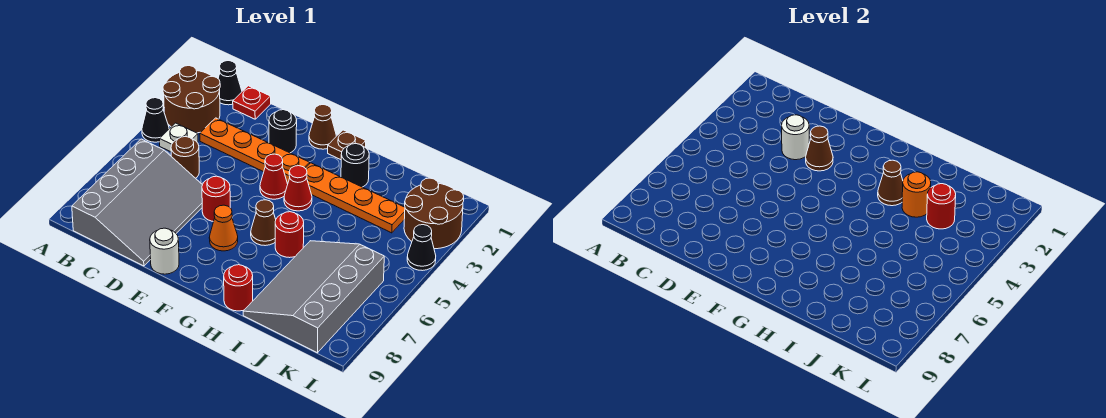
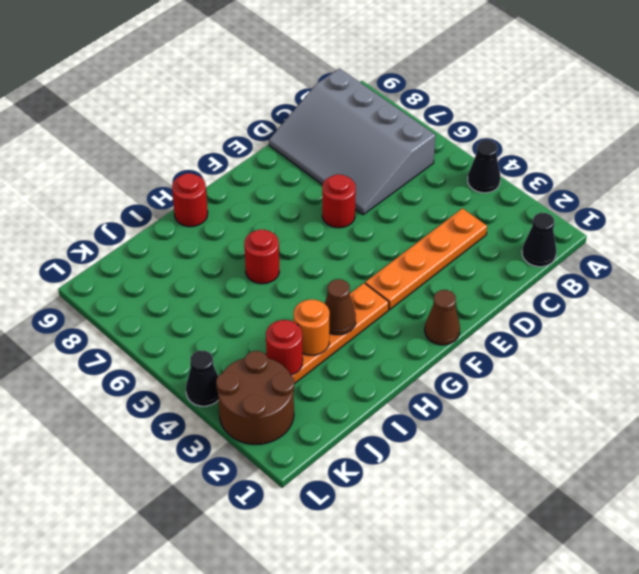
none -> brown 2x2 round brick [163,66,220,133]
none -> white 1x1 plate [160,123,198,152]
none -> red 1x1 plate [233,86,271,119]

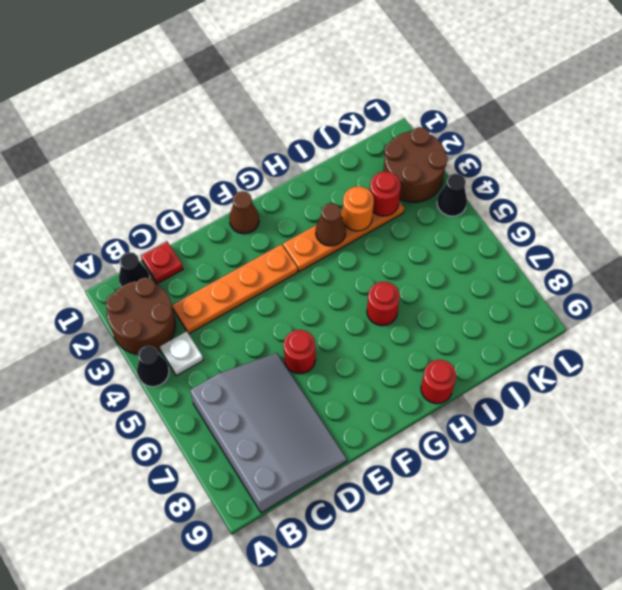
none -> brown 1x1 round brick [171,137,199,178]
none -> black 1x1 round brick [269,110,297,153]
none -> white 1x1 round brick [150,228,179,274]

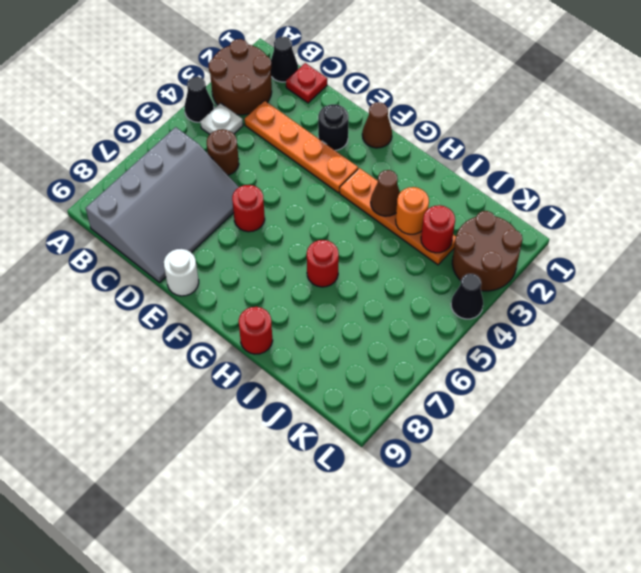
none -> red 1x1 cone [260,154,288,199]
none -> orange 1x1 cone [209,205,238,251]
none -> brown 1x1 plate [328,130,366,160]

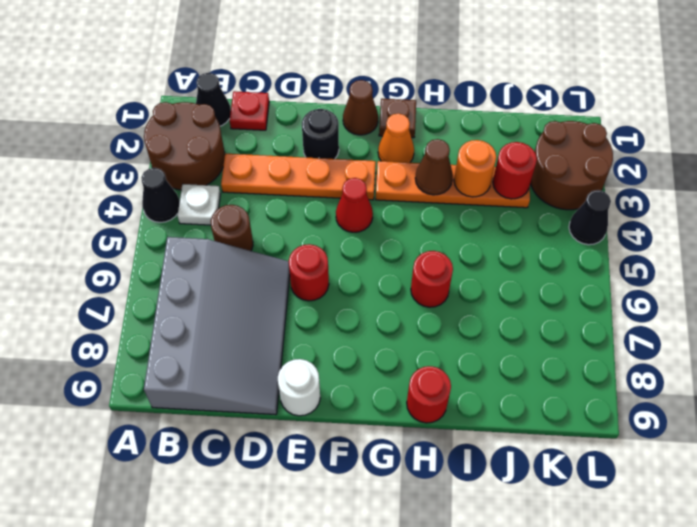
orange 1x1 cone [378,113,414,163] -> orange 1x1 cone moved to [209,205,238,251]
none -> red 1x1 cone [284,166,312,211]
none -> brown 1x1 cone [251,200,276,246]
none -> black 1x1 round brick [341,144,369,187]

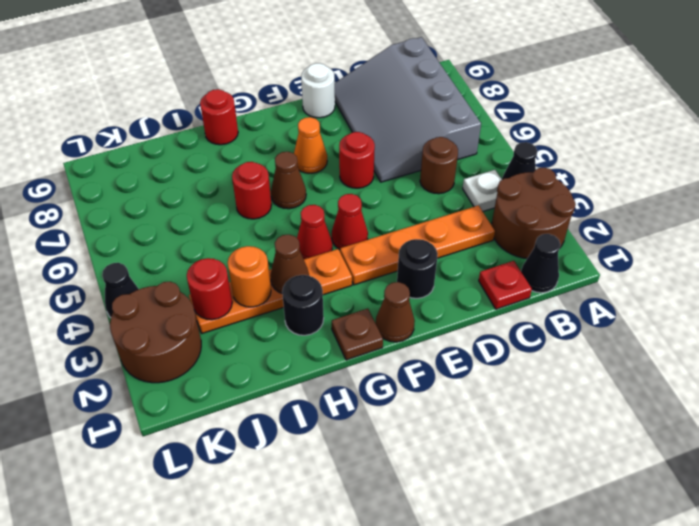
none -> grey 3x4 slope [243,241,384,353]
none -> white 1x1 round brick [782,115,809,160]
none -> brown 1x1 cone [806,126,833,171]

